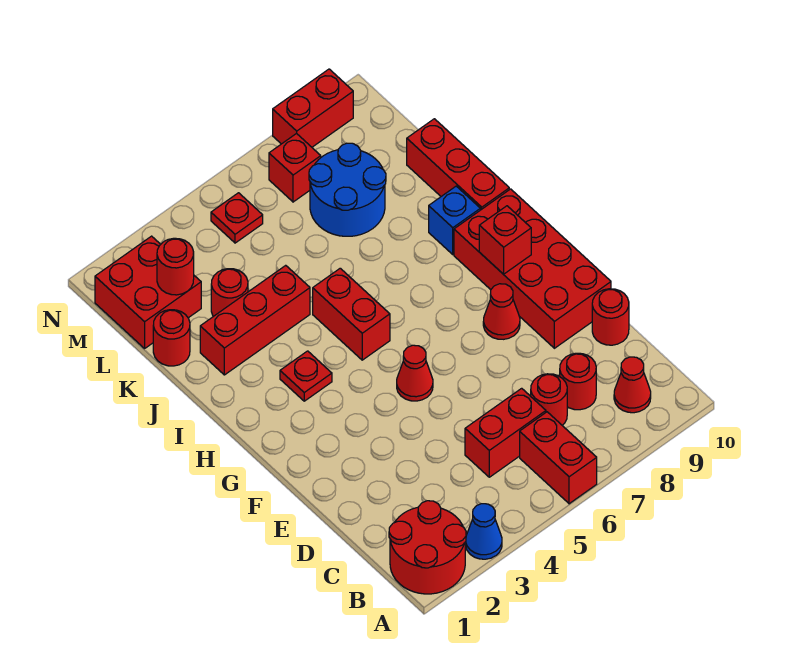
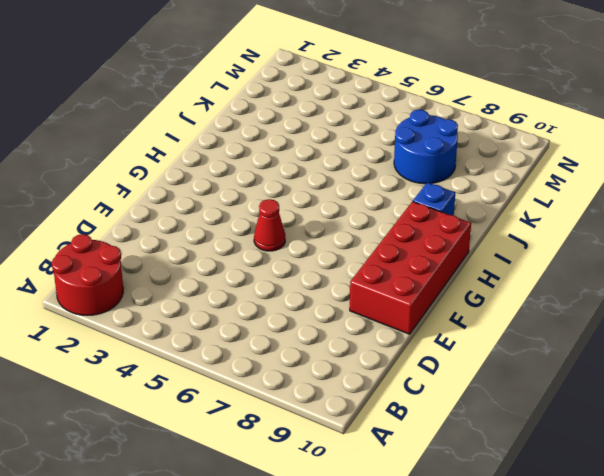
none -> blue 1x1 cone [466,504,502,559]
none -> red 1x2 brick [520,412,597,504]
none -> red 1x1 cone [614,357,651,413]

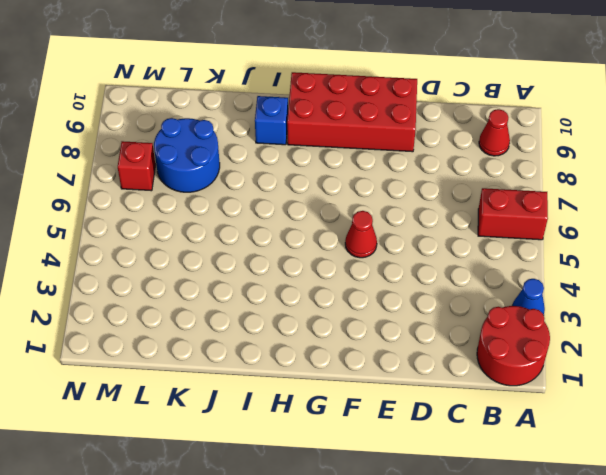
none -> red 1x2 brick [465,388,546,477]
none -> red 1x1 round brick [531,374,567,425]
none -> red 1x1 round brick [560,353,596,410]

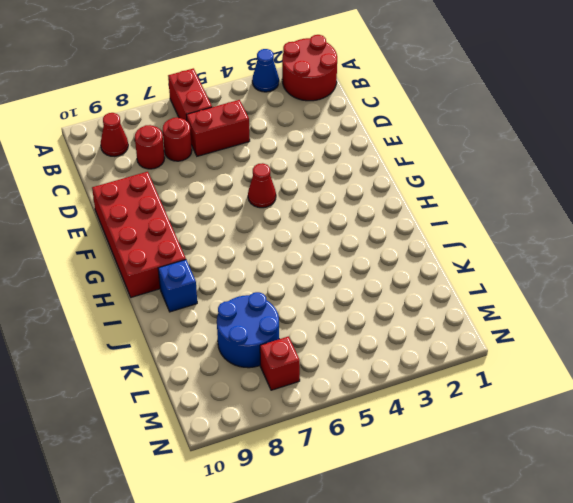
none -> red 1x1 round brick [592,289,629,345]
none -> red 1x1 cone [483,284,520,339]
none -> red 1x1 plate [280,351,332,401]

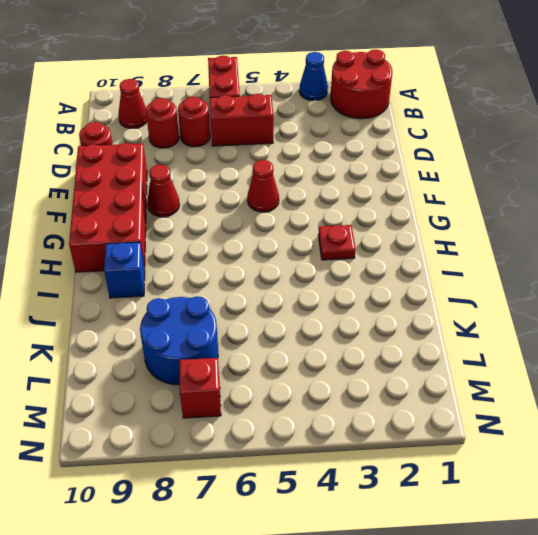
none -> red 1x2 brick [313,268,390,360]
none -> red 1x3 brick [407,119,509,210]
none -> red 1x3 brick [200,265,310,375]

